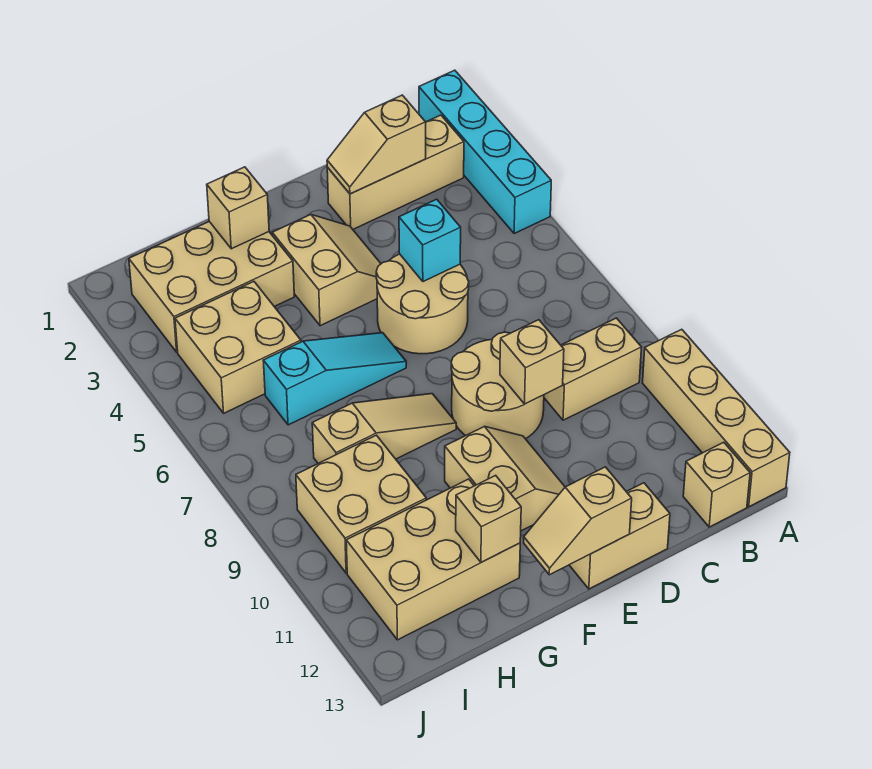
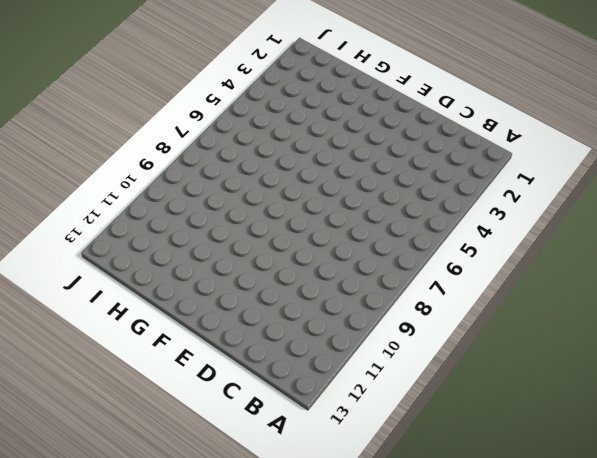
none -> cyan 1x4 brick [419,70,551,233]
none -> tan 1x4 brick [643,329,790,507]
none -> tan 1x3 brick [327,115,464,229]

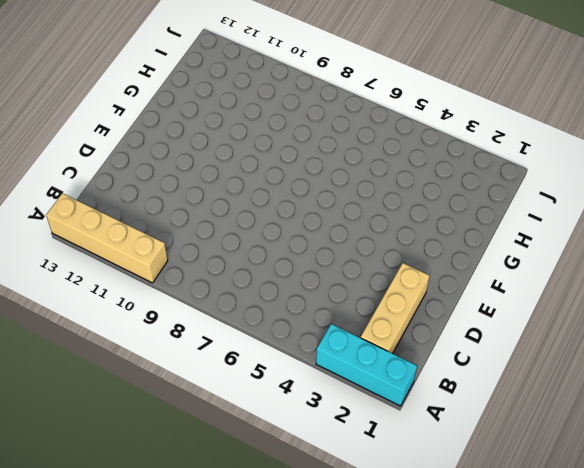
cyan 1x3 brick [316,324,417,406] -> cyan 1x4 brick [419,70,551,233]
none -> tan 1x2 brick [544,318,642,420]
none -> tan 1x1 brick [683,442,750,527]
none -> tan 2x2 round brick [376,254,469,354]

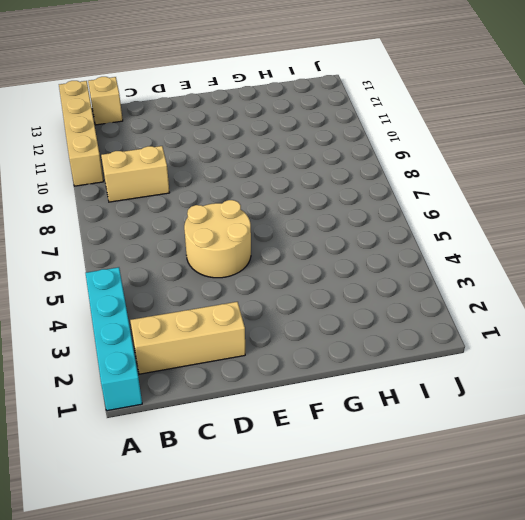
none -> tan 2x2 round brick [451,332,544,439]
none -> tan 1x2 brick [570,483,670,589]
none -> tan 2x2 slope [272,215,381,326]

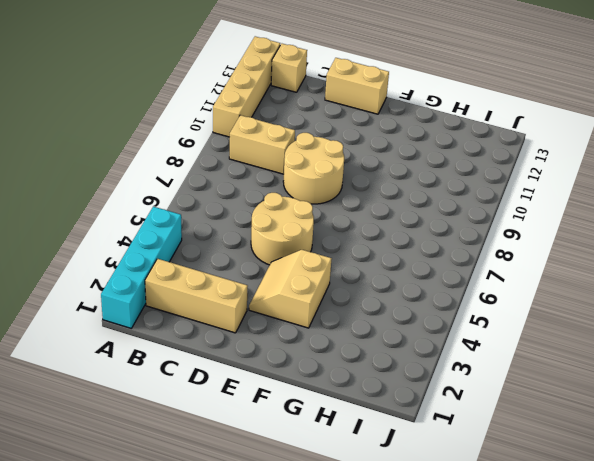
none -> tan 2x2 slope [445,427,565,531]
none -> cyan 1x3 slope [263,333,406,425]
none -> tan 1x3 slope [312,394,456,463]

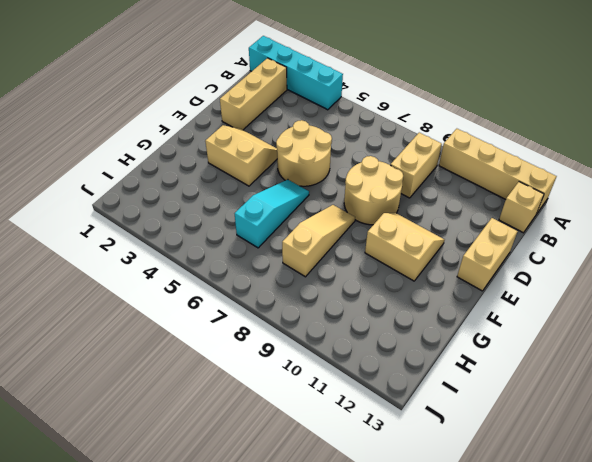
none -> tan 2x3 brick [129,222,294,352]
none -> tan 2x3 brick [346,479,520,640]
none -> tan 2x2 brick [175,282,301,413]

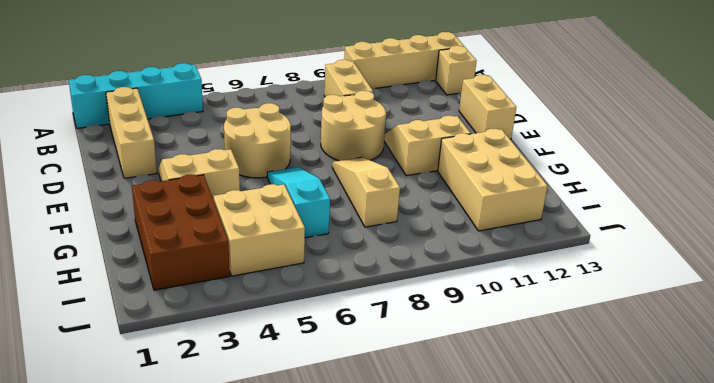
brown 2x3 brick [132,175,230,290] -> tan 2x3 brick [129,222,294,352]
none -> tan 2x2 brick [296,435,426,573]
none -> tan 1x2 slope [327,95,426,194]
none -> cyan 1x1 brick [399,199,461,282]

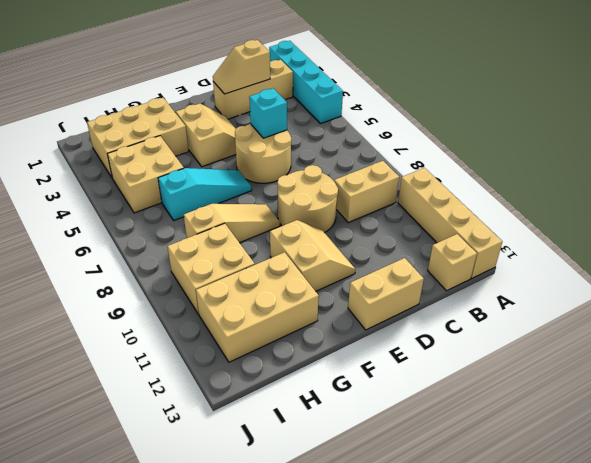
none -> tan 1x1 brick [500,320,564,404]
none -> tan 1x2 slope [524,467,632,575]
none -> tan 1x1 brick [207,167,269,249]

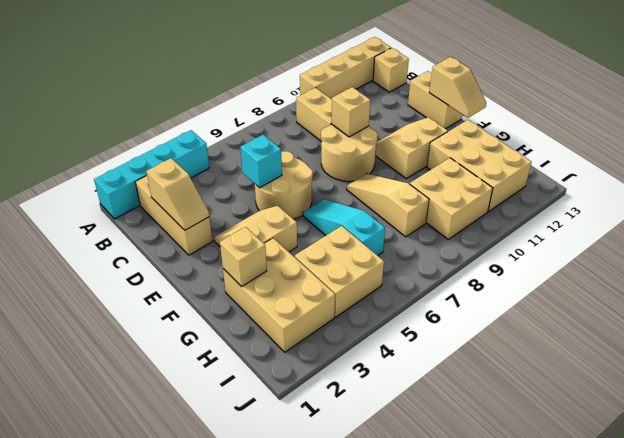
none -> tan 1x1 brick [456,475,521,562]

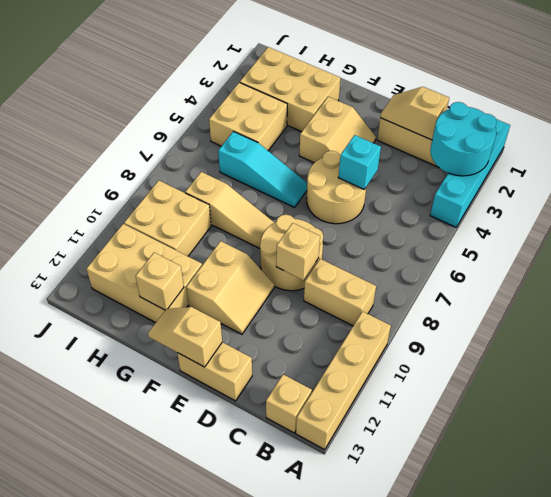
cyan 2x2 round brick [430,102,497,176] -> none
none -> tan 1x1 brick [207,167,269,249]

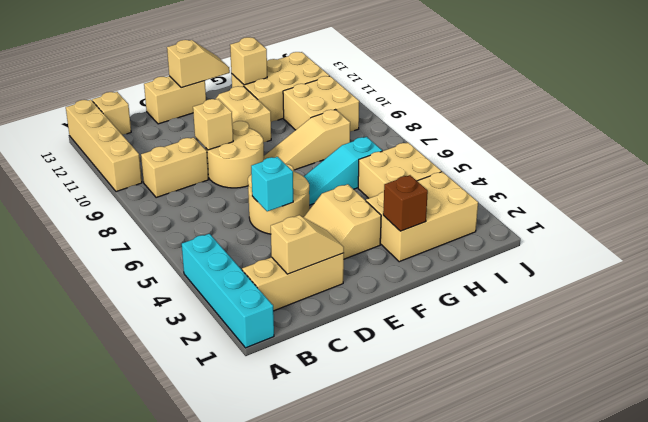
brown 1x1 brick [383,175,428,231] -> tan 1x1 brick [207,167,269,249]

